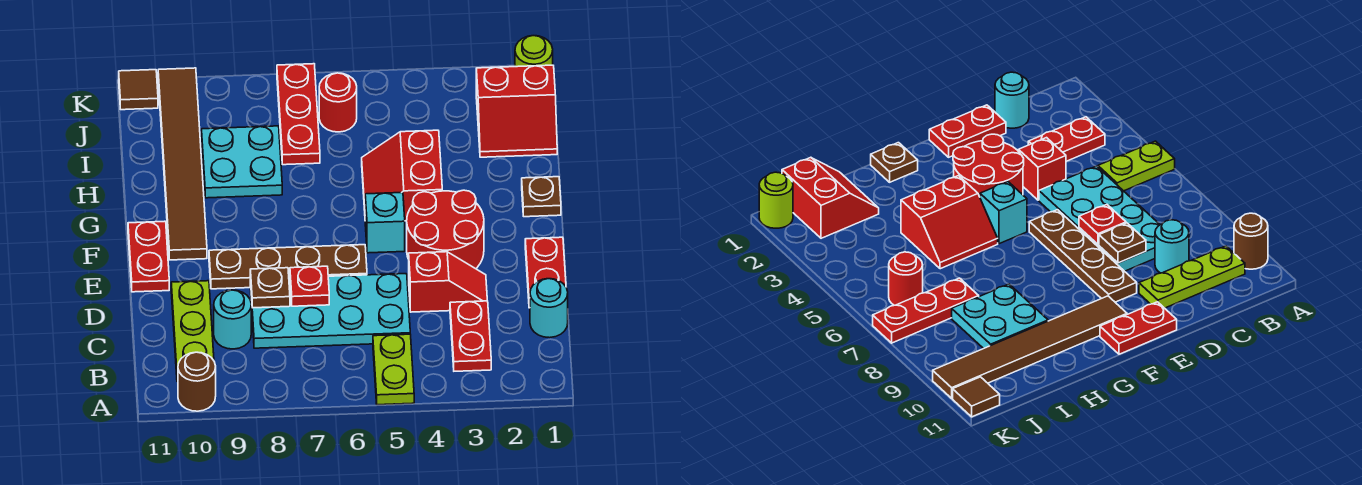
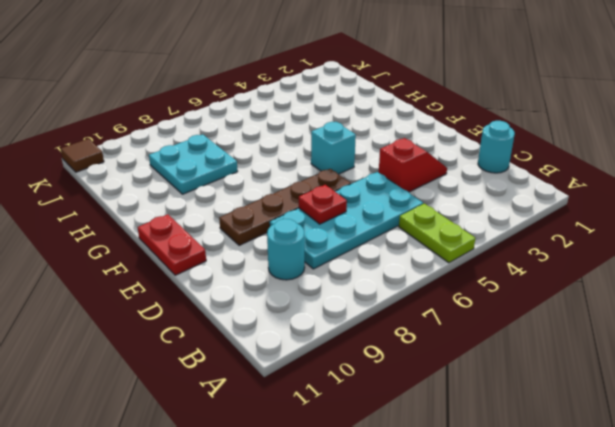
none -> brown 1x1 round brick [178,352,216,411]
none -> red 1x2 plate [450,301,491,371]
none -> lime 1x3 plate [171,281,214,382]

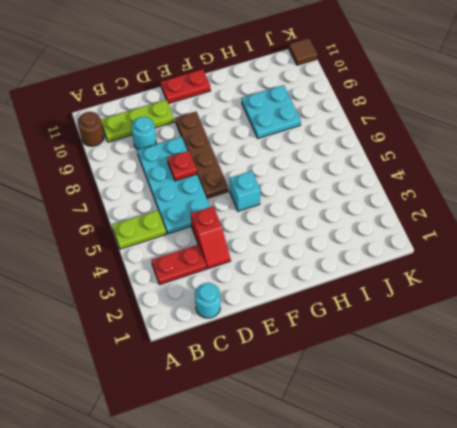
none -> red 1x2 plate [525,237,566,308]
none -> red 2x2 round brick [407,190,484,269]
none -> brown 1x6 tile [158,68,207,260]

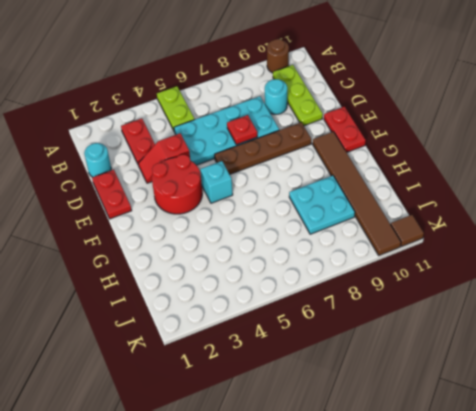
none -> brown 1x1 plate [522,177,561,217]
none -> red 2x2 slope [362,130,442,221]
none -> red 2x2 slope [476,65,557,157]

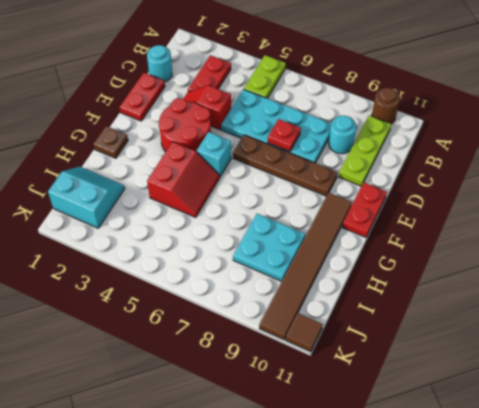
cyan 2x2 slope [48,167,125,228] -> red 2x2 slope [476,65,557,157]
none -> red 1x3 plate [277,64,320,165]
none -> red 1x1 round brick [319,73,357,132]
none -> lime 1x1 round brick [515,36,553,67]

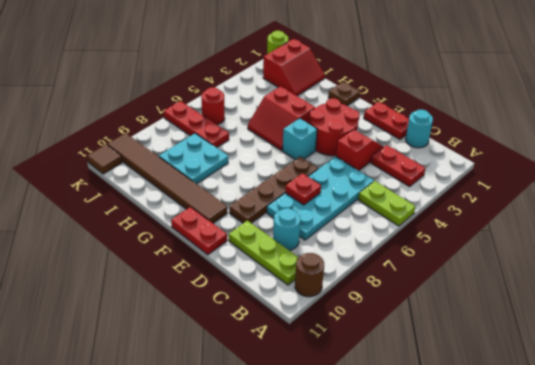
none -> brown 1x1 plate [250,268,290,308]

